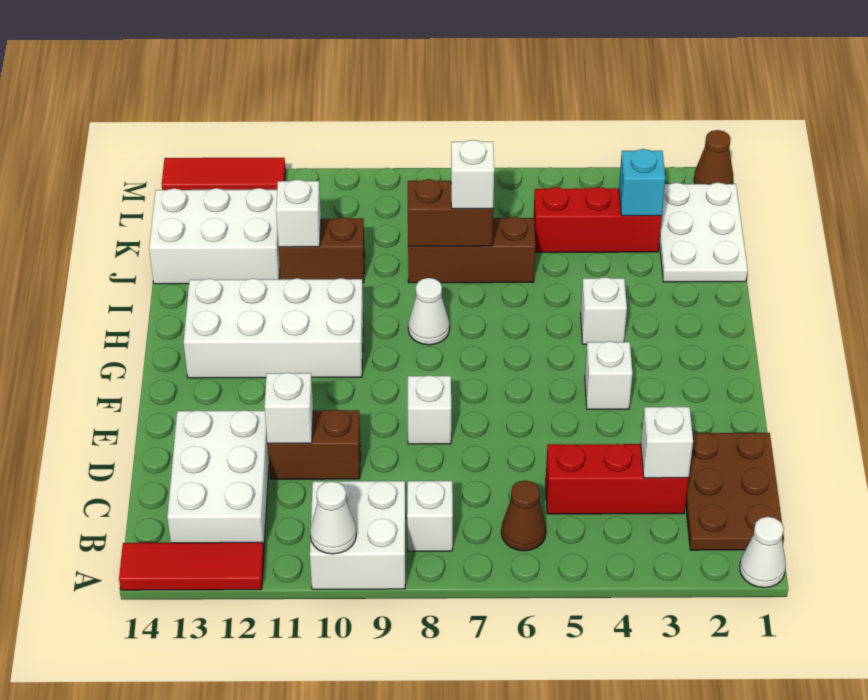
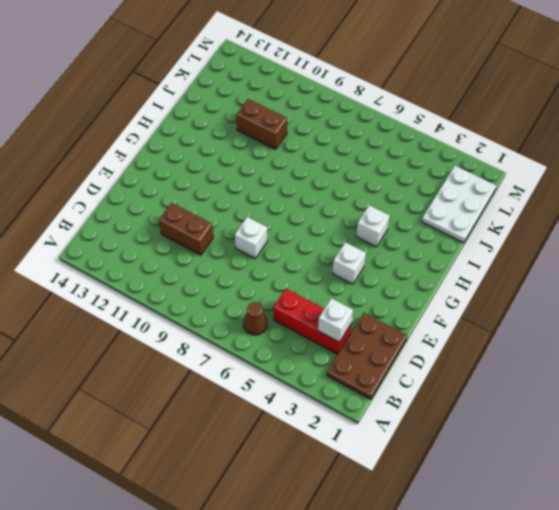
none -> white 1x1 cone [740,517,786,588]
none -> white 2x2 brick [310,481,406,589]
none -> red 1x3 tile [119,542,264,590]

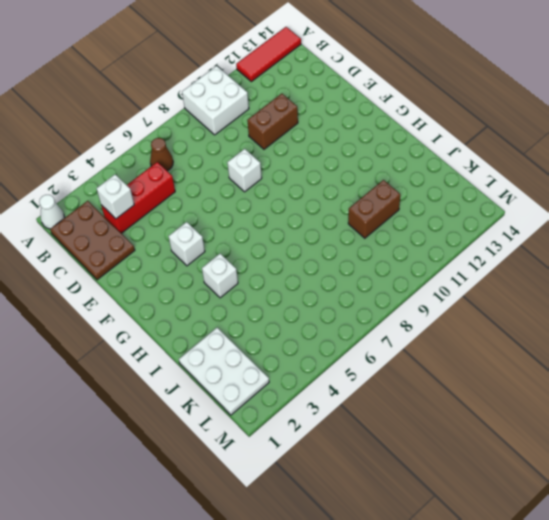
none -> white 1x1 brick [407,481,453,551]
none -> white 2x3 brick [167,410,269,549]
none -> white 2x4 brick [184,278,363,378]

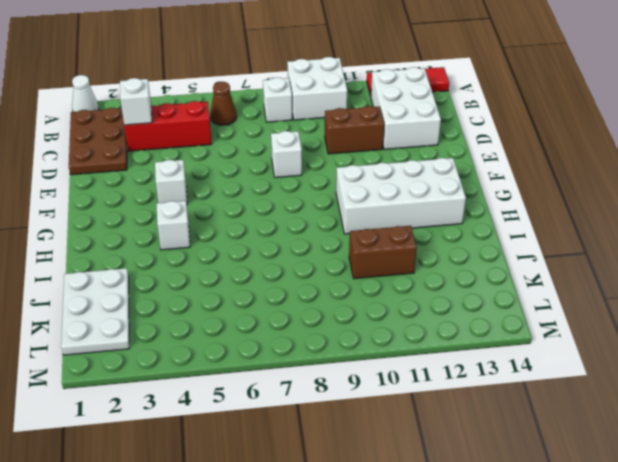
none -> white 1x1 cone [408,278,450,345]
none -> brown 1x3 brick [408,217,535,283]
none -> white 2x3 brick [149,188,280,284]

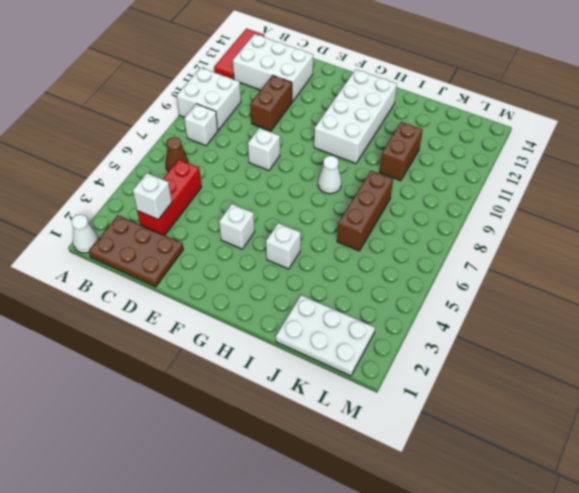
none -> white 2x3 brick [149,188,280,284]
none -> red 1x3 brick [533,187,662,252]
none -> brown 1x1 cone [694,130,733,184]

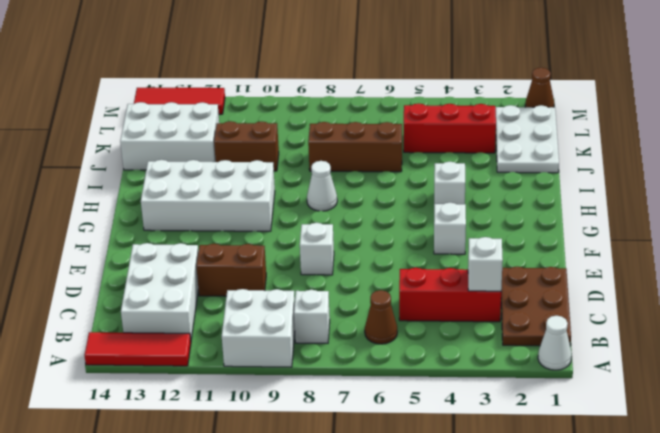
none -> white 1x1 cone [310,481,356,554]
none -> white 1x1 brick [264,373,313,443]
none -> brown 1x2 brick [408,179,493,246]

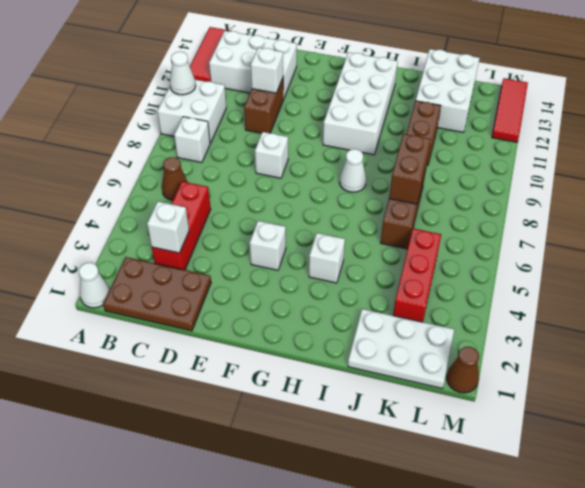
none -> white 1x1 brick [276,180,321,247]
none -> cyan 1x1 brick [619,149,665,216]
none -> white 1x1 brick [451,140,494,209]

